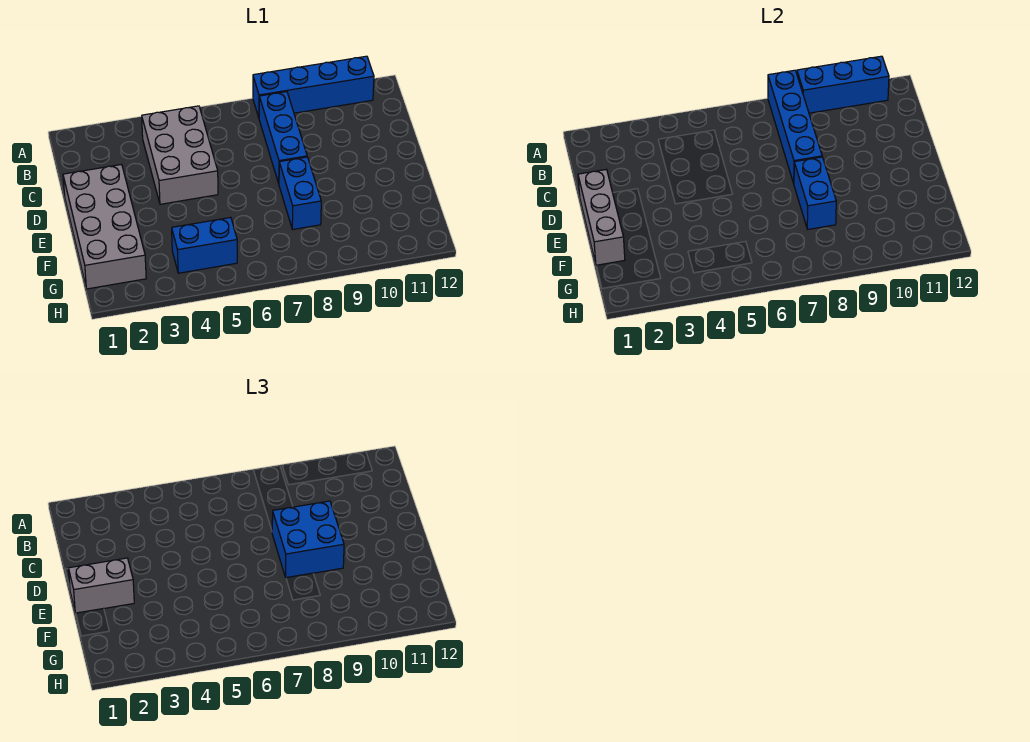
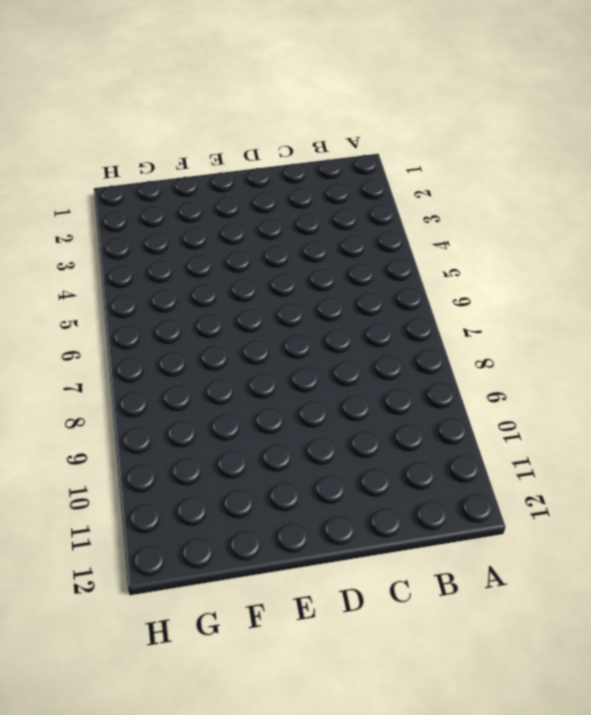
none -> blue 1x4 brick [253,56,374,117]
none -> grey 2x3 brick [142,106,218,204]
none -> blue 1x3 brick [259,92,307,183]

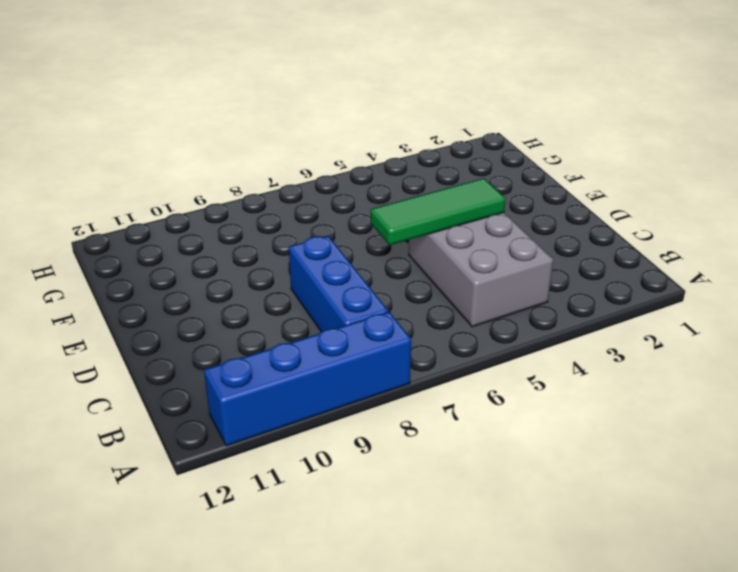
green 1x3 tile [371,178,506,245] -> none
none -> grey 2x4 brick [63,164,146,289]
none -> blue 1x2 brick [279,157,321,229]
none -> blue 1x2 brick [172,217,237,273]

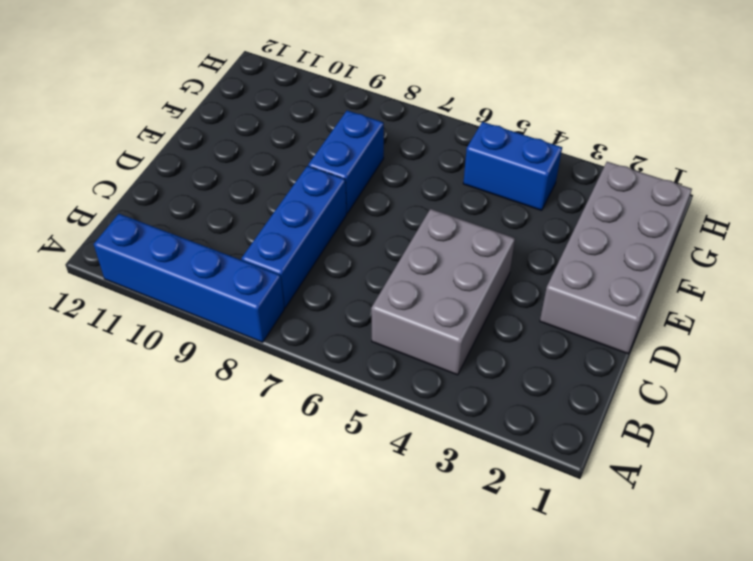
none -> blue 1x4 brick [768,70,822,183]
none -> blue 1x3 brick [797,56,889,113]
none -> grey 1x3 brick [578,170,625,265]

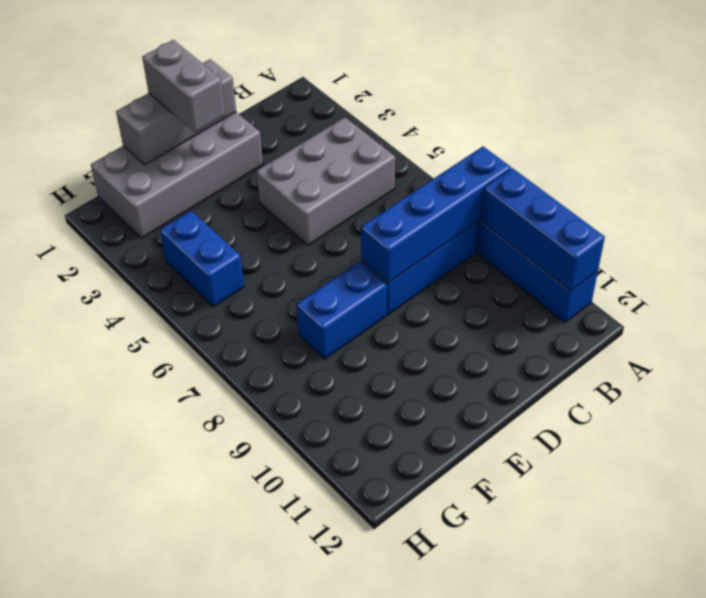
none -> blue 1x2 brick [794,157,836,229]
none -> blue 2x2 brick [272,501,344,578]

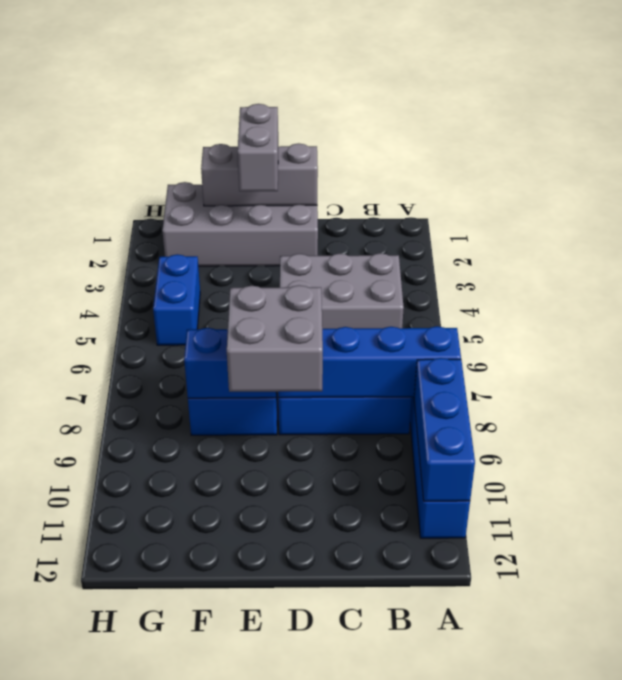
grey 2x2 brick [227,285,323,392] -> blue 2x2 brick [272,501,344,578]

